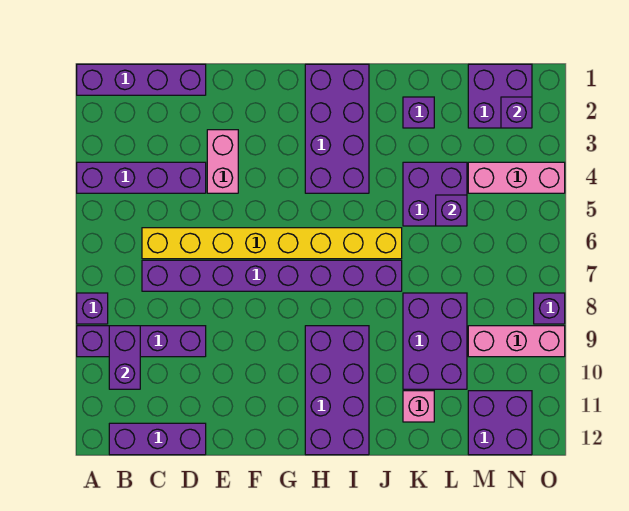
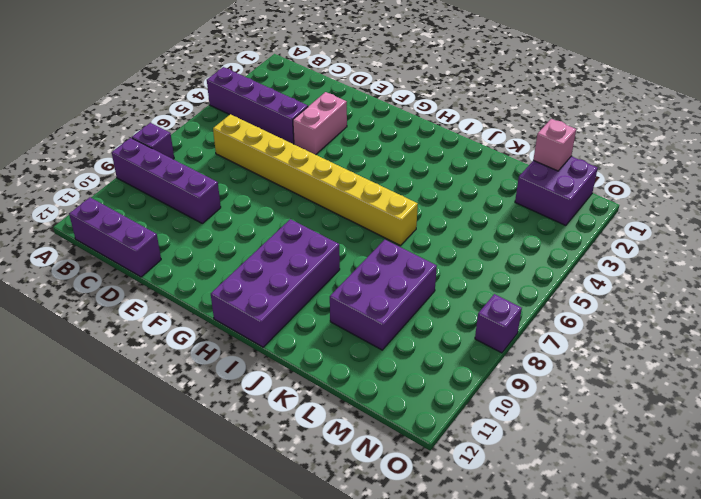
pink 1x1 brick [533,119,576,171] -> pink 1x1 brick moved to [403,391,434,422]
none -> purple 1x4 brick [77,64,206,95]
none -> purple 1x8 brick [142,260,402,291]
none -> purple 2x4 brick [305,64,369,193]

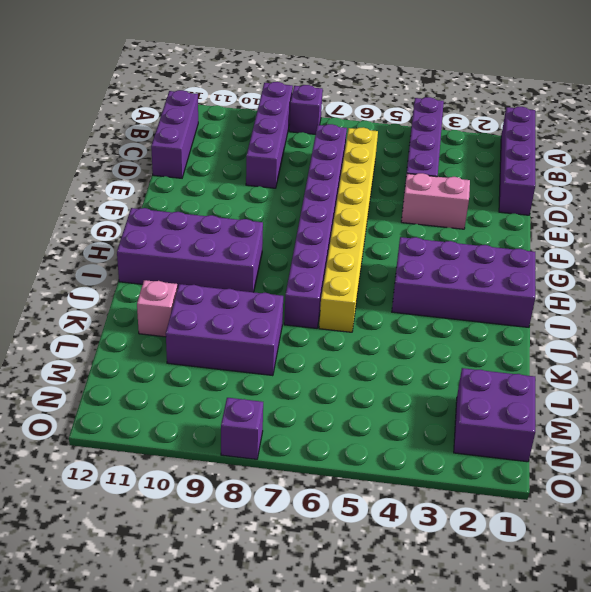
none -> purple 1x1 brick [403,97,434,128]
none -> purple 2x2 brick [403,162,467,226]
none -> pink 1x3 brick [468,162,565,193]

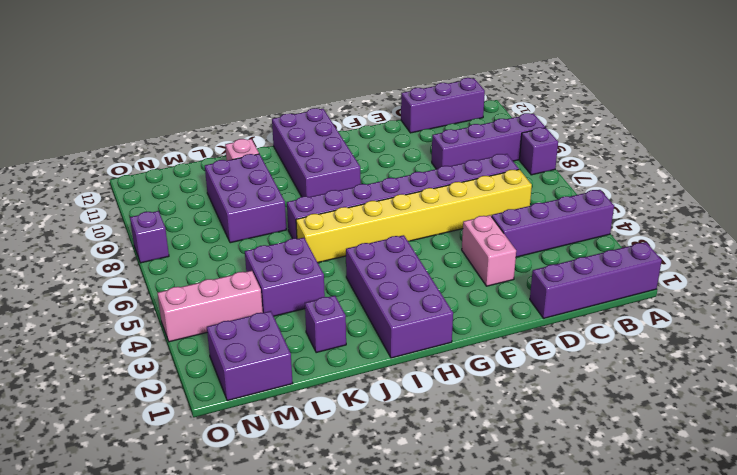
none -> pink 1x3 brick [468,326,565,357]
none -> purple 2x2 brick [468,391,532,455]
none -> purple 1x2 brick [109,326,140,389]

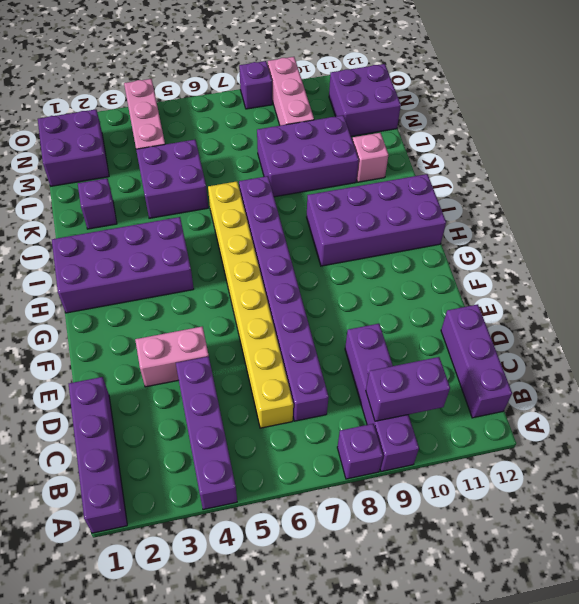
none -> purple 1x1 brick [436,195,467,226]
none -> purple 1x1 brick [501,97,532,128]

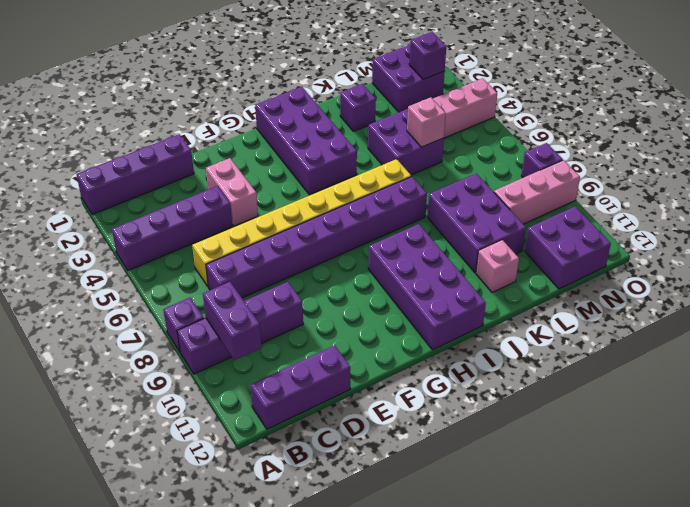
pink 1x1 brick [407,97,446,147] -> purple 1x1 brick [436,195,467,226]

